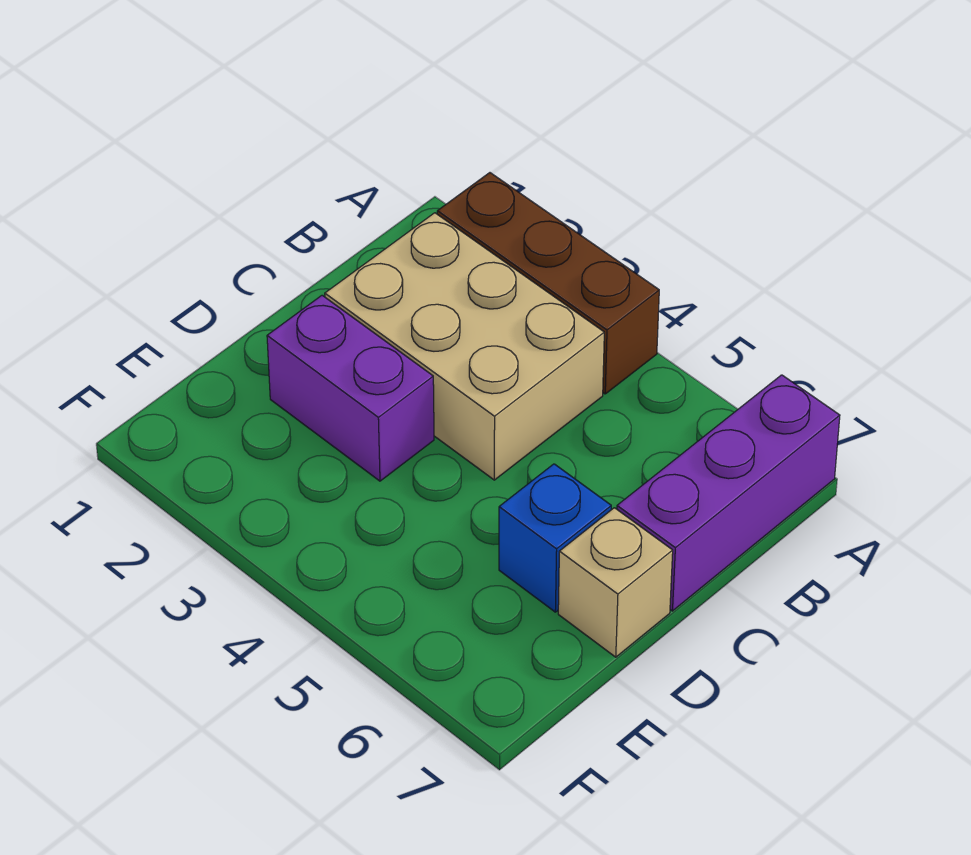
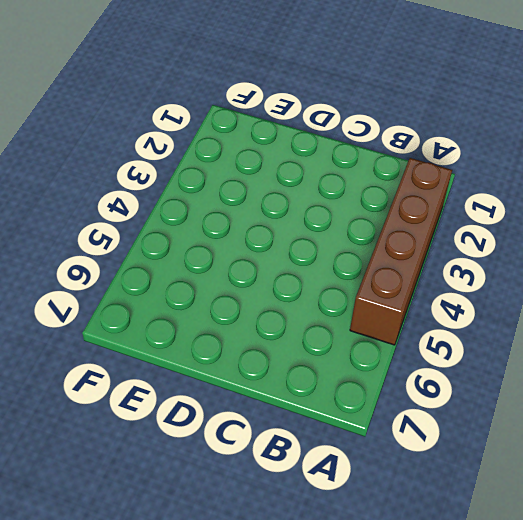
brown 1x4 brick [350,158,452,345] -> brown 1x3 brick [437,173,659,394]
none -> purple 1x3 brick [617,375,840,611]
none -> tan 2x3 brick [325,213,604,480]

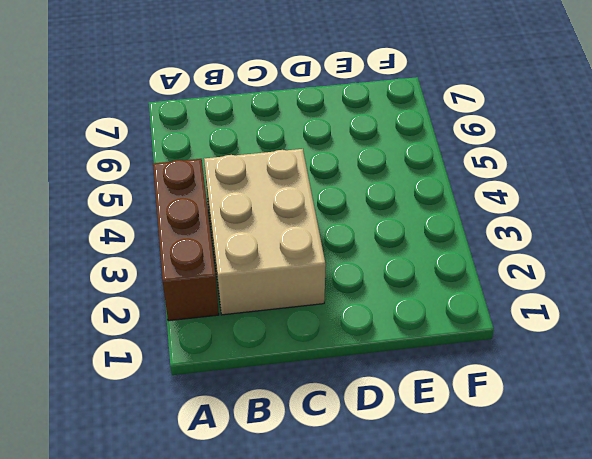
none -> purple 1x3 brick [617,375,840,611]
none -> purple 1x2 brick [267,295,434,481]

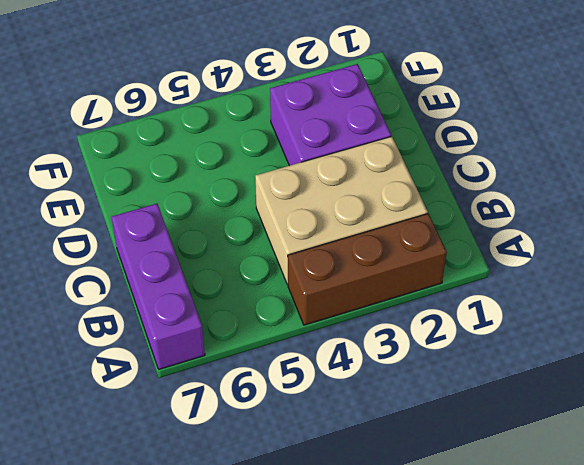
purple 2x2 brick [270,64,391,166] -> purple 1x2 brick [267,295,434,481]
none -> blue 1x1 brick [499,464,611,612]
none -> tan 1x1 brick [558,508,673,657]

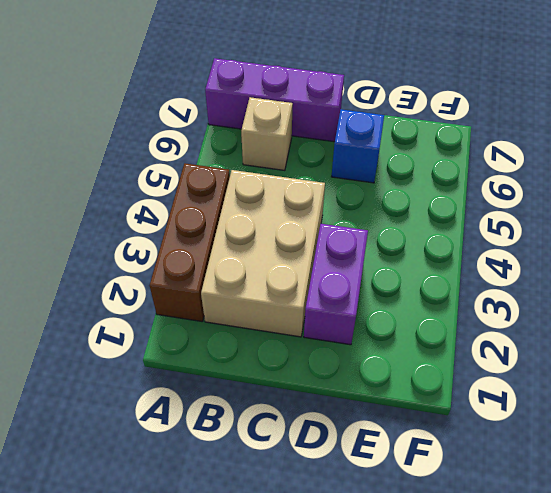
tan 1x1 brick [241,97,293,171] -> tan 1x1 brick moved to [558,508,673,657]

